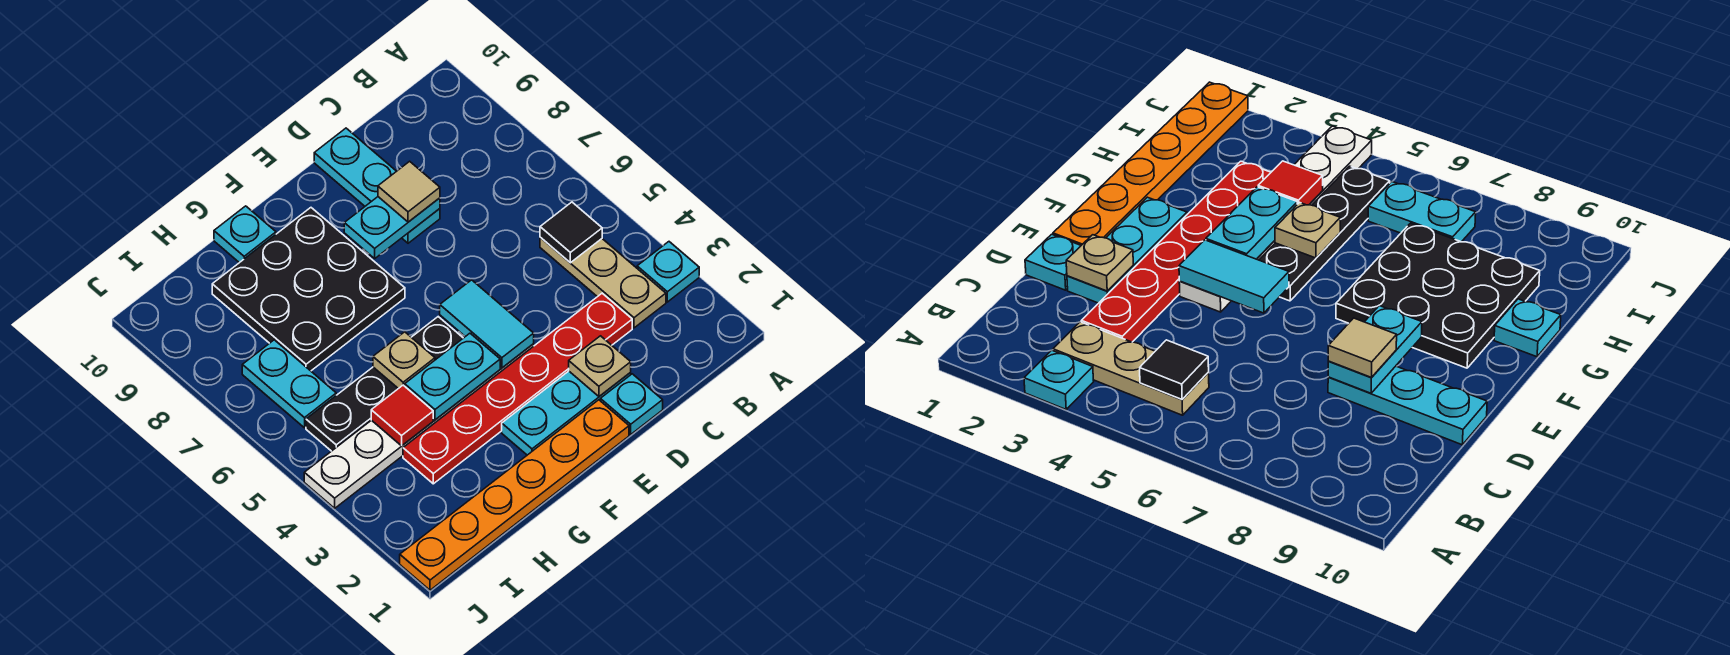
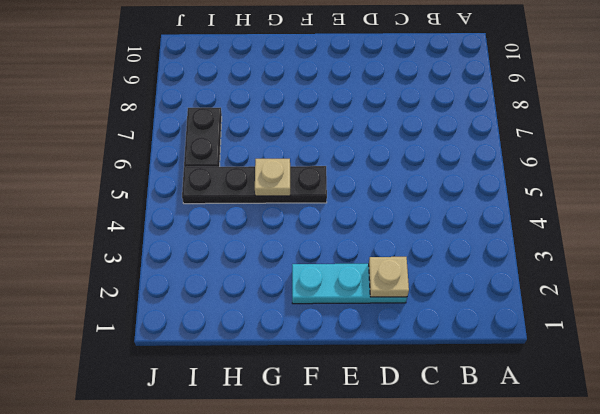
black 1x2 plate [184,108,222,167] -> cyan 1x2 plate [242,340,336,428]
none -> cyan 1x1 plate [637,242,699,302]
none -> tan 1x3 plate [540,238,666,328]
none -> red 1x6 plate [403,293,632,484]

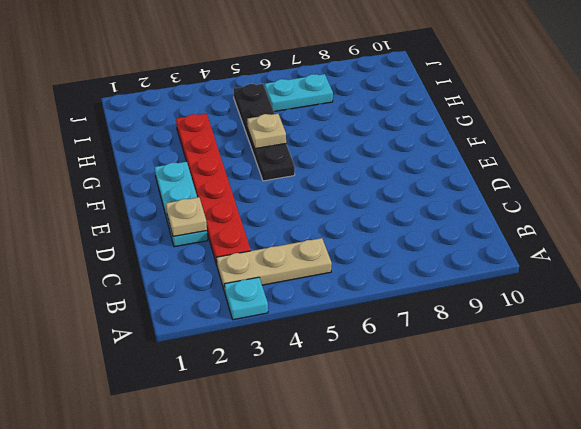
none -> cyan 1x1 plate [600,374,663,434]
none -> cyan 1x3 plate [314,128,440,243]
none -> orange 1x6 plate [400,400,629,590]

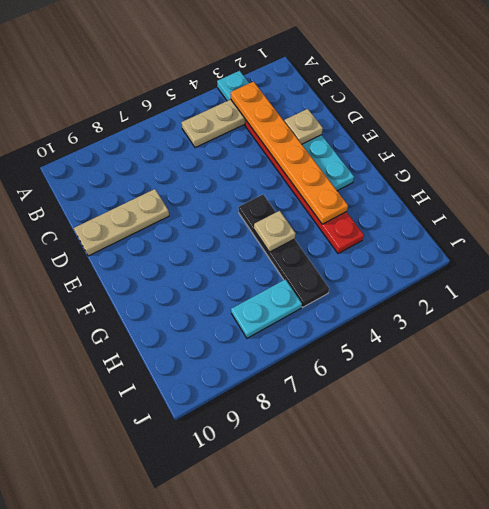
orange 1x6 plate [231,82,348,224] -> orange 1x6 plate moved to [400,400,629,590]
tan 1x3 plate [74,189,169,256] -> cyan 1x3 plate [314,128,440,243]
none -> cyan 1x1 plate [600,374,663,434]
none -> white 1x6 plate [304,344,534,508]
none -> black 3x3 plate [212,208,405,371]

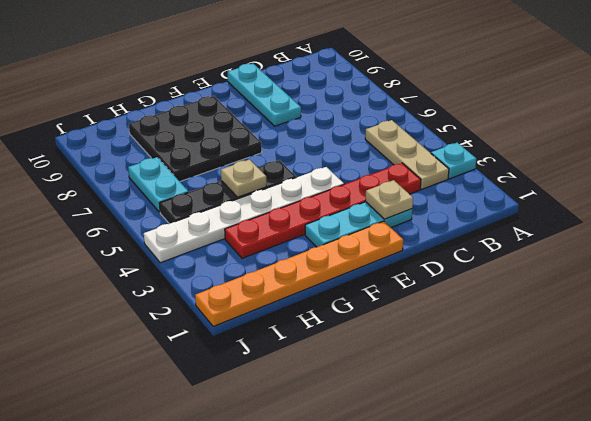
none -> cyan 1x1 plate [600,374,663,434]
none -> cyan 1x1 plate [214,206,276,263]
none -> black 1x1 tile [540,202,602,263]

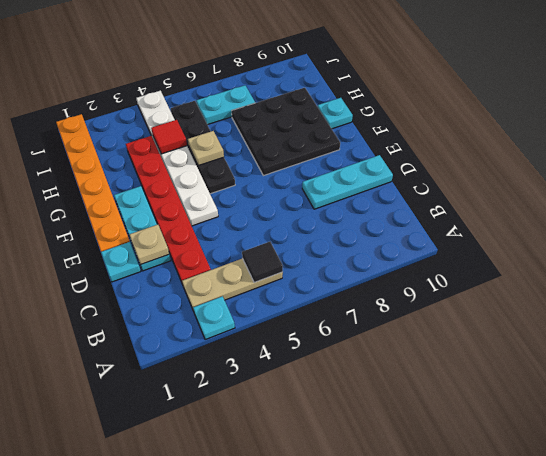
none -> cyan 1x2 plate [344,197,440,258]
none -> cyan 1x2 tile [440,280,534,368]
none -> cyan 1x2 plate [405,333,500,420]

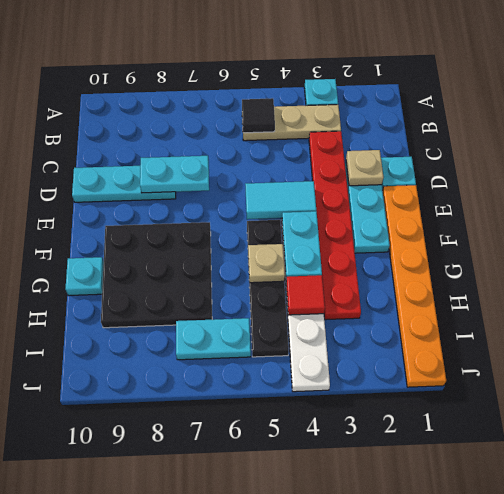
cyan 1x2 plate [140,156,209,193] -> cyan 1x2 plate turned to [344,197,440,258]
none -> tan 1x1 tile [378,161,440,222]

